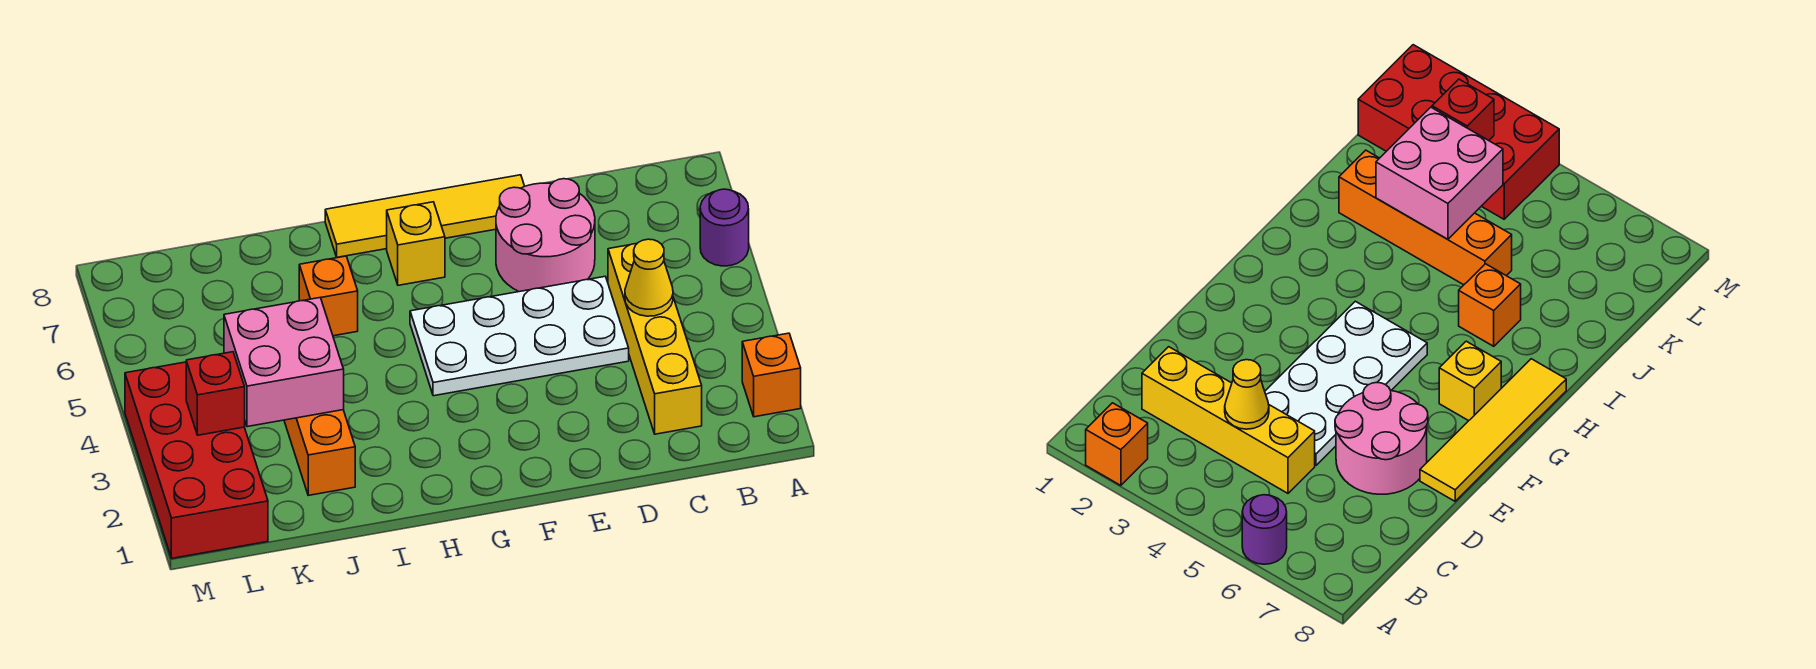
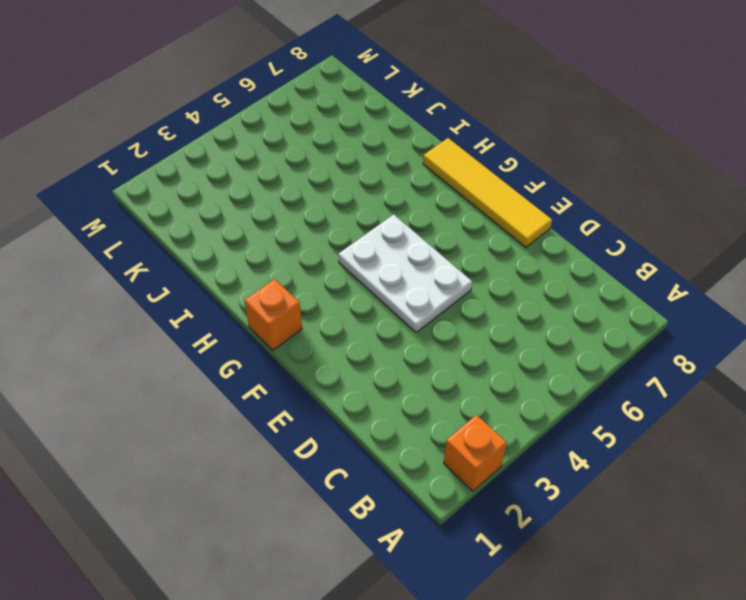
white 2x3 plate [338,215,472,333] -> white 2x4 plate [410,276,629,396]
orange 1x1 brick [245,279,302,350] -> orange 1x1 brick moved to [299,256,358,336]
none -> purple 1x1 round brick [700,189,749,266]
none -> yellow 1x4 brick [608,244,702,434]
none -> pink 2x2 round brick [496,179,595,292]

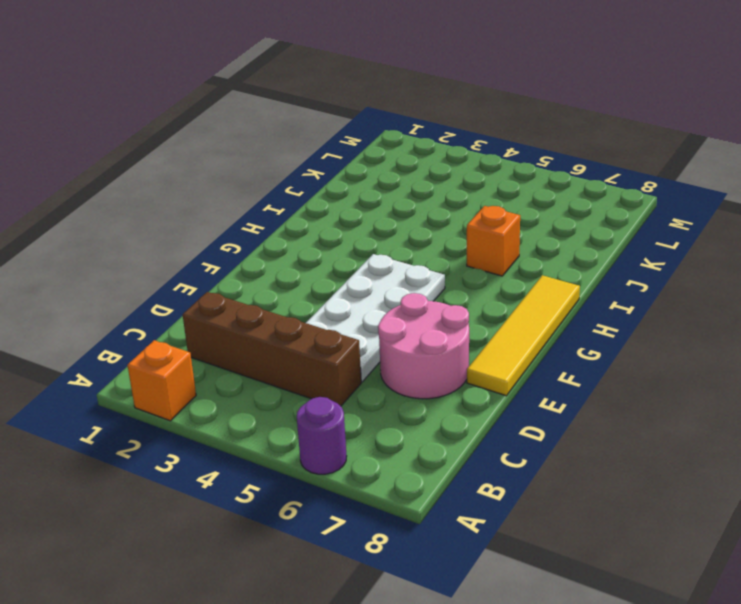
brown 1x4 brick [183,292,361,406] -> yellow 1x4 brick [608,244,702,434]
none -> yellow 1x1 brick [387,202,445,285]
none -> orange 1x4 brick [284,410,355,495]
none -> red 2x4 brick [125,362,268,558]

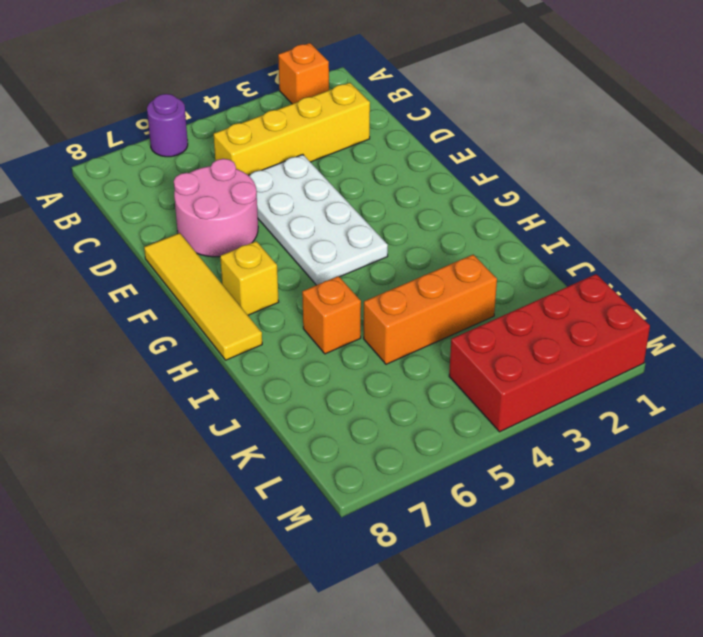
orange 1x3 brick [364,255,497,364] -> orange 1x4 brick [284,410,355,495]
none -> yellow 1x1 cone [625,239,673,316]
none -> pink 2x2 brick [224,297,344,427]
none -> red 1x1 brick [186,352,245,435]

